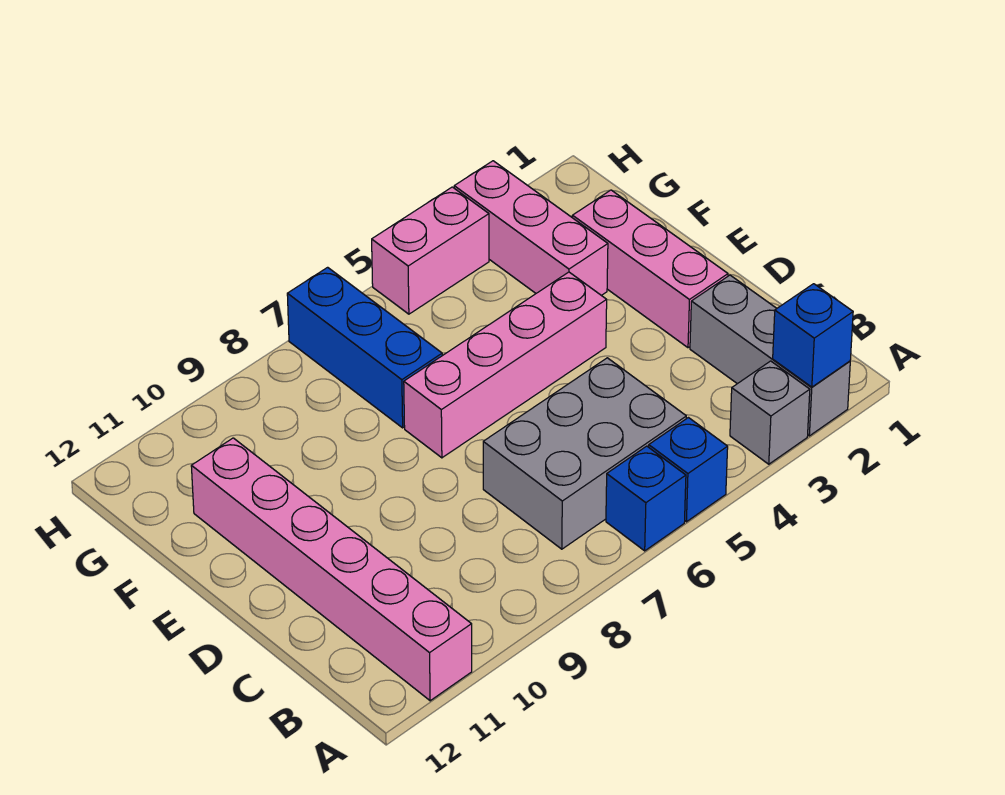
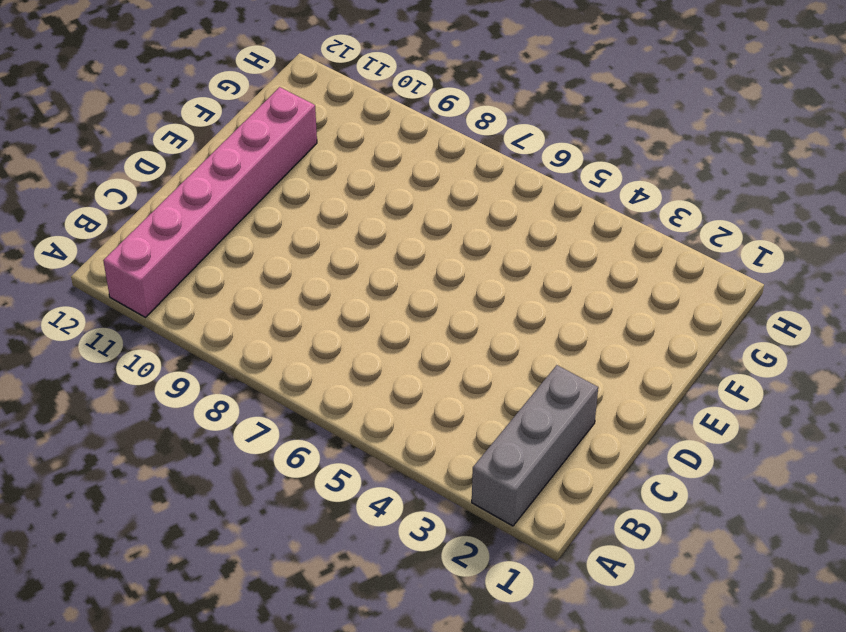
none -> grey 1x1 brick [730,361,810,464]
none -> blue 1x1 brick [649,418,728,522]
none -> blue 1x1 brick [606,446,686,551]

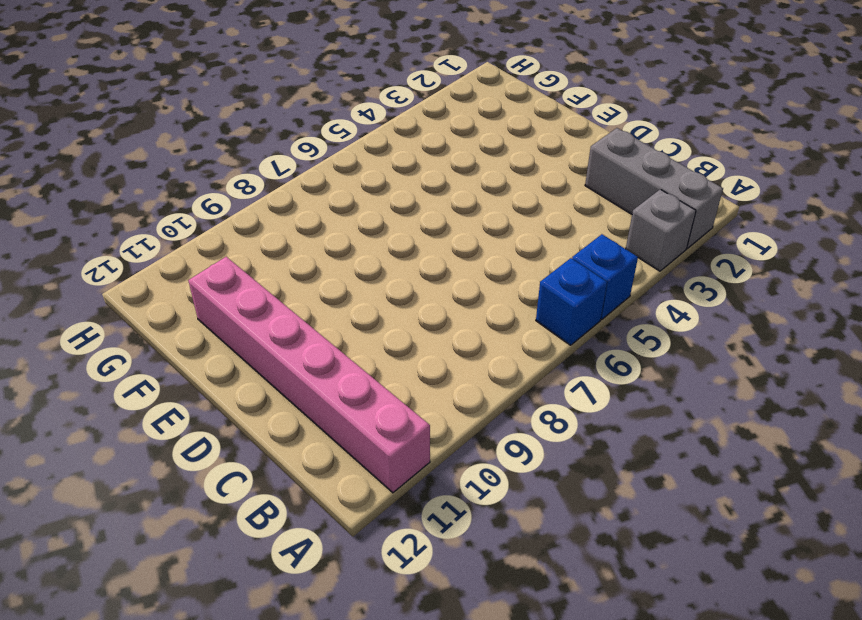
none -> grey 2x3 brick [483,358,686,549]
none -> pink 1x3 brick [572,190,728,348]
none -> pink 1x4 brick [404,272,607,458]

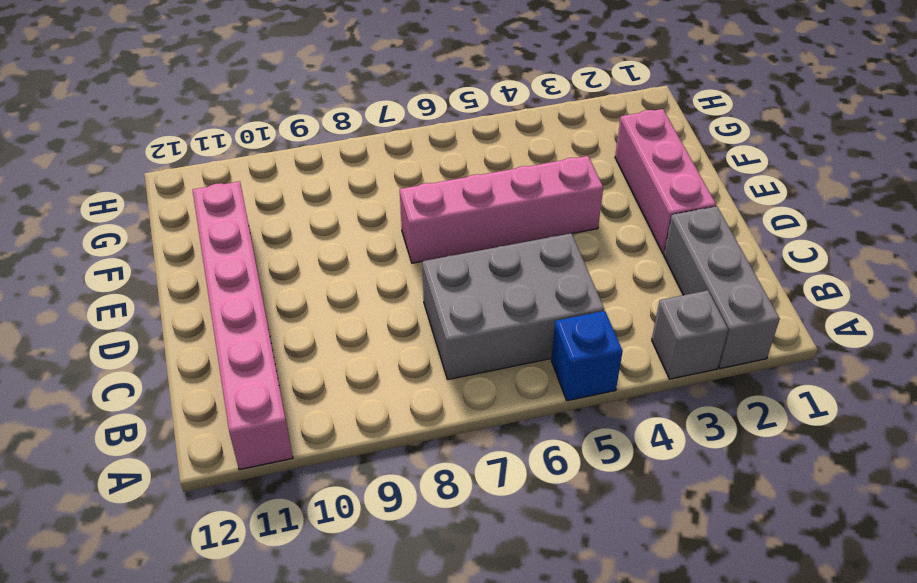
none -> blue 1x1 brick [606,446,686,551]
none -> pink 1x3 brick [454,161,608,295]
none -> blue 1x3 brick [287,267,442,428]

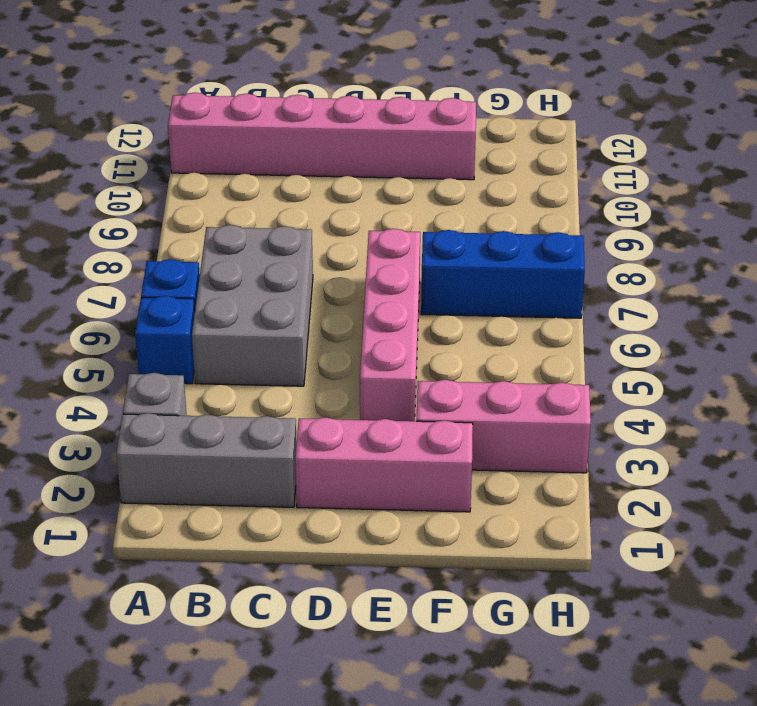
none -> pink 1x2 brick [372,187,489,314]
none -> blue 1x1 brick [773,284,853,387]

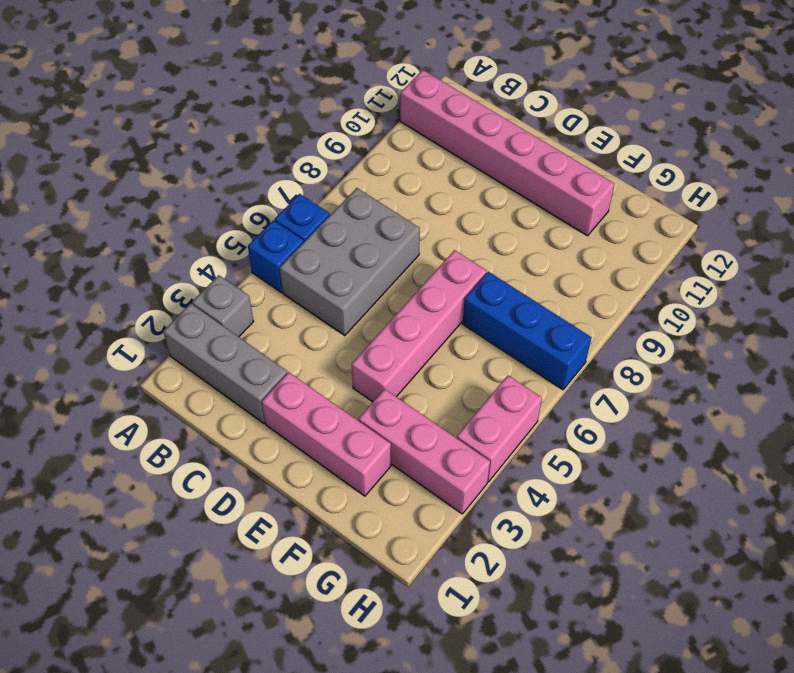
none -> blue 1x1 brick [773,284,853,387]

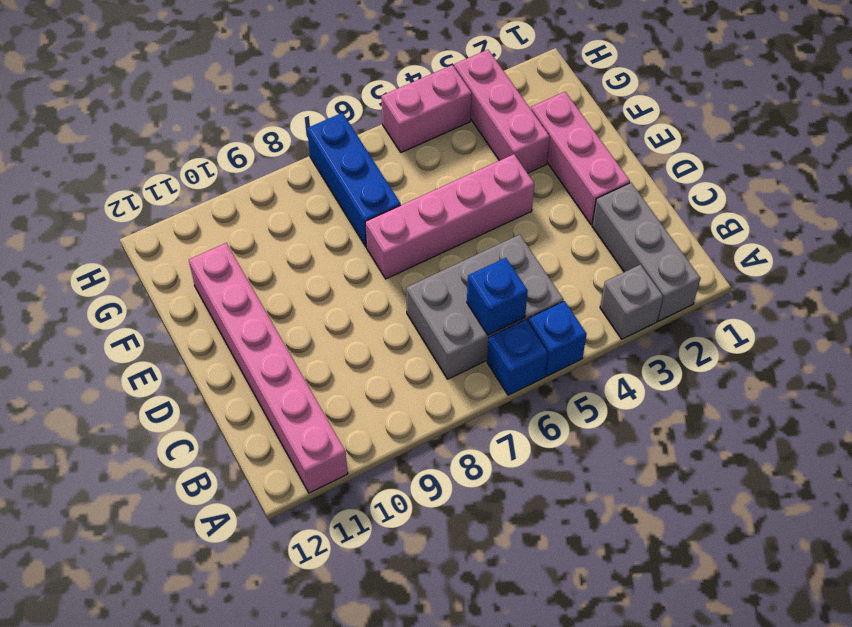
blue 1x1 brick [467,258,528,335] -> blue 1x1 brick moved to [773,284,853,387]

